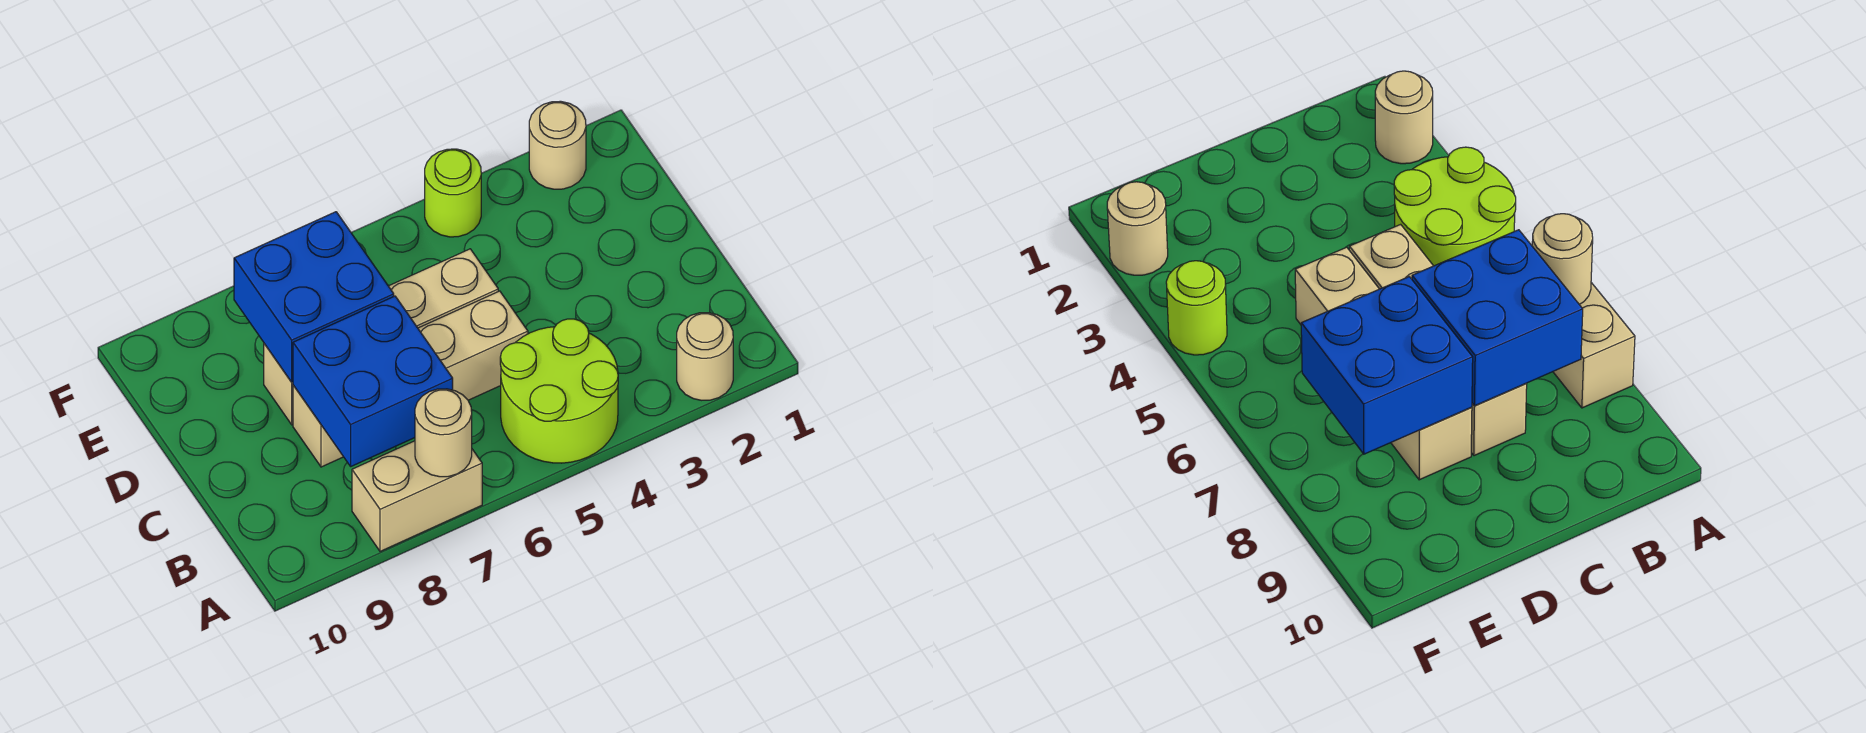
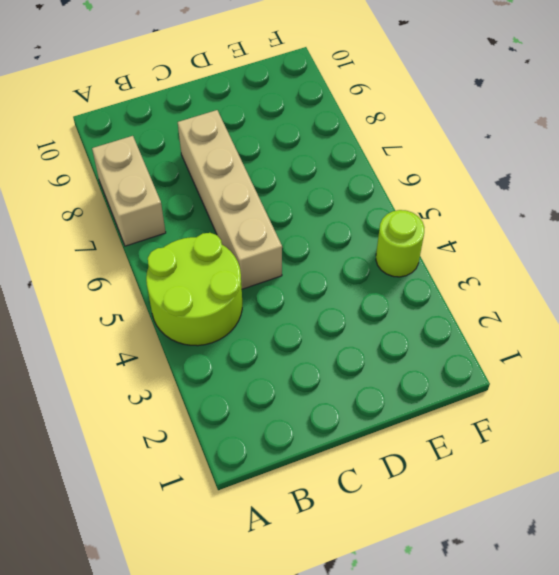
none -> tan 1x1 round brick [677,313,733,400]
none -> tan 1x4 brick [264,249,498,425]

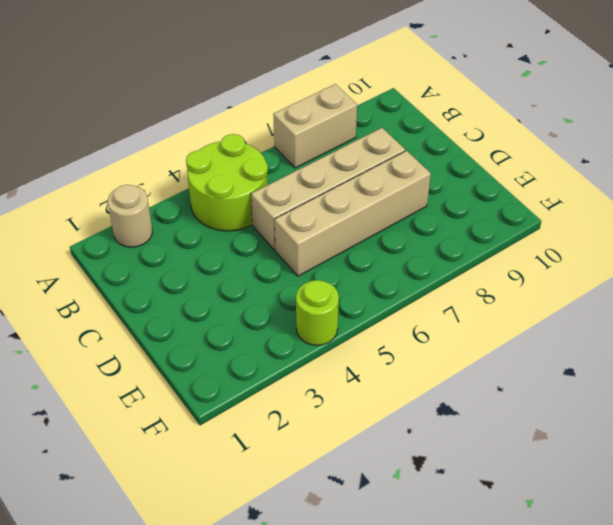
none -> tan 1x1 round brick [529,101,586,189]
none -> tan 1x1 round brick [415,389,472,477]

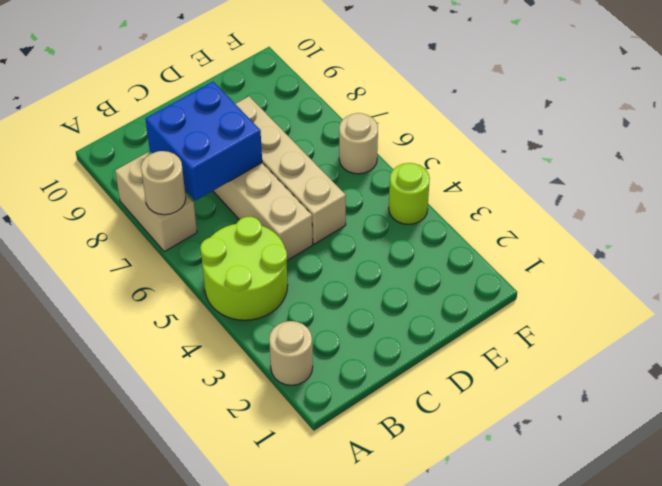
tan 1x1 round brick [339,113,378,174] -> tan 1x1 round brick moved to [529,101,586,189]
none -> blue 2x2 brick [234,212,394,382]

